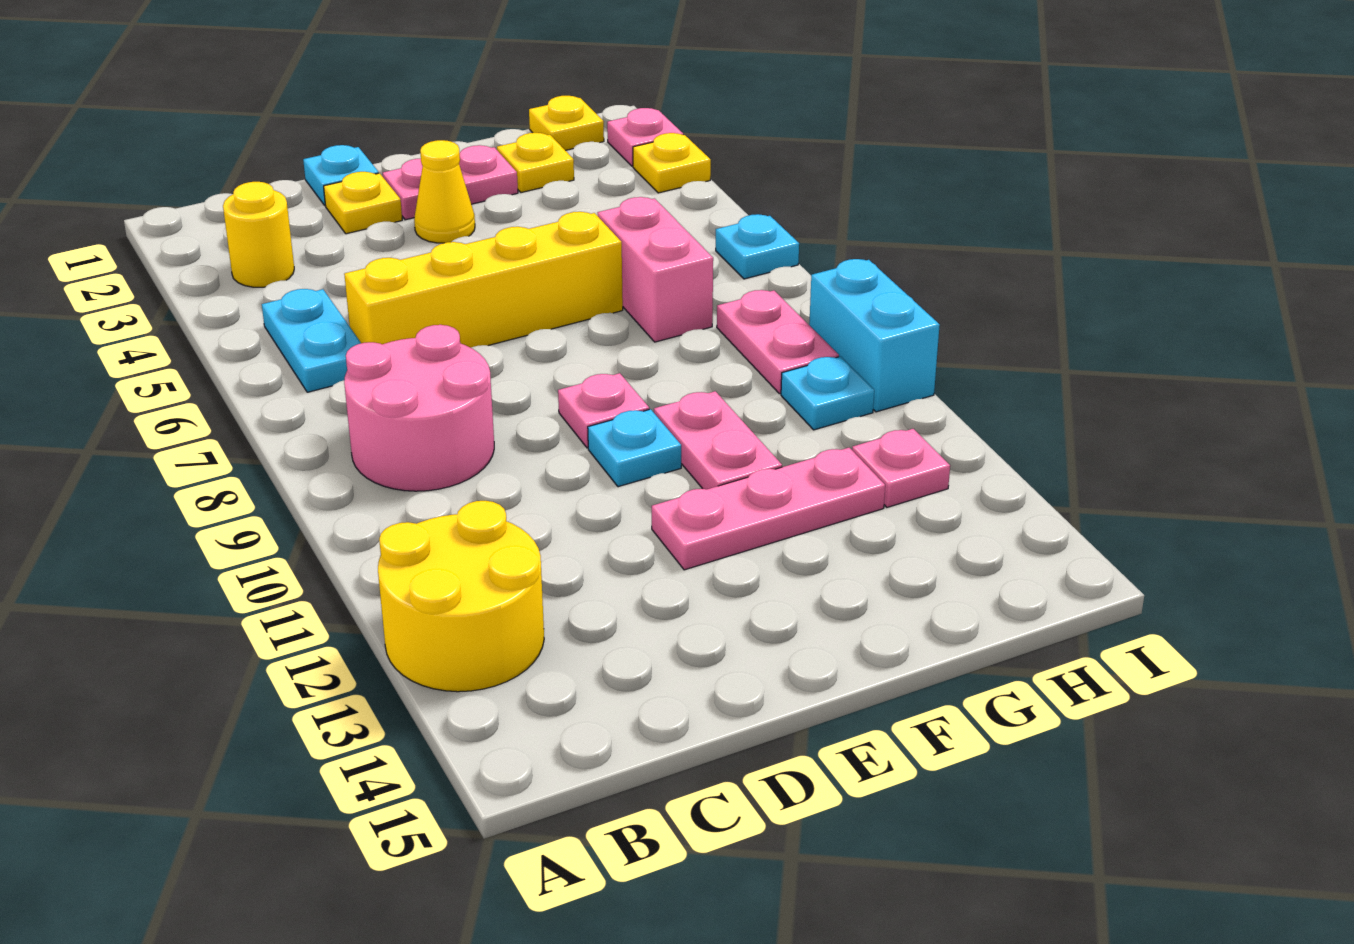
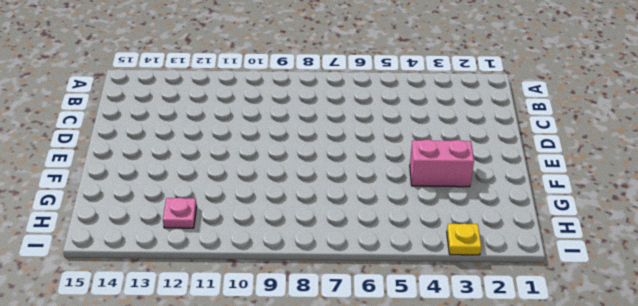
pink 1x2 brick [410,139,474,187] -> pink 1x2 brick moved to [598,197,713,342]
none -> yellow 2x2 round brick [378,501,544,692]
none -> yellow 1x1 round brick [223,182,294,287]
none -> cyan 1x2 plate [262,289,361,392]

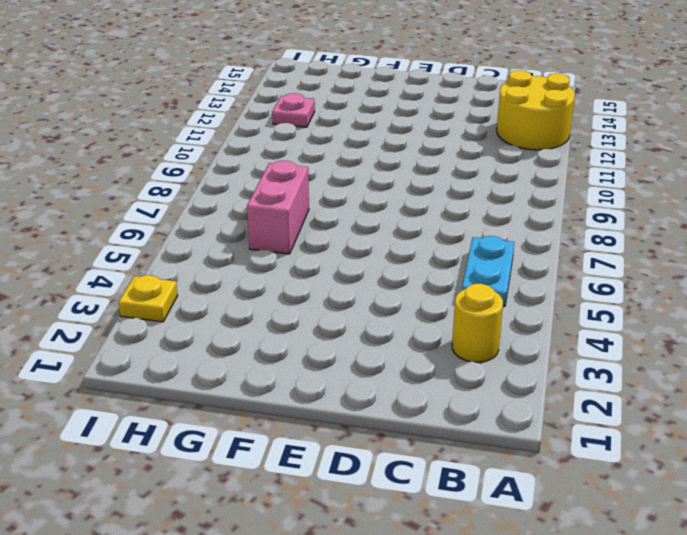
none -> pink 2x2 round brick [344,325,494,491]
none -> yellow 1x4 brick [344,212,623,348]
none -> cyan 1x1 plate [303,145,379,205]

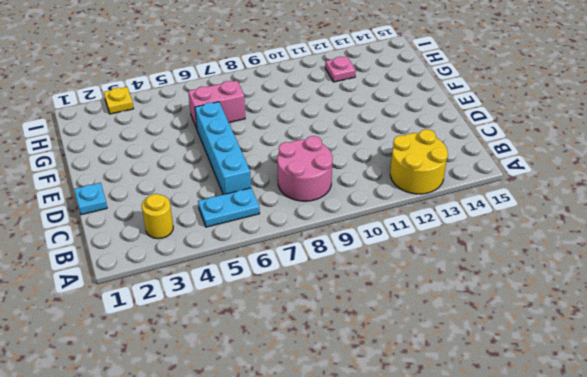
cyan 1x4 brick [195,102,251,195] -> yellow 1x4 brick [344,212,623,348]
none -> yellow 1x1 plate [324,172,402,234]
none -> pink 1x2 plate [383,145,518,220]
none -> yellow 1x1 cone [414,140,475,243]

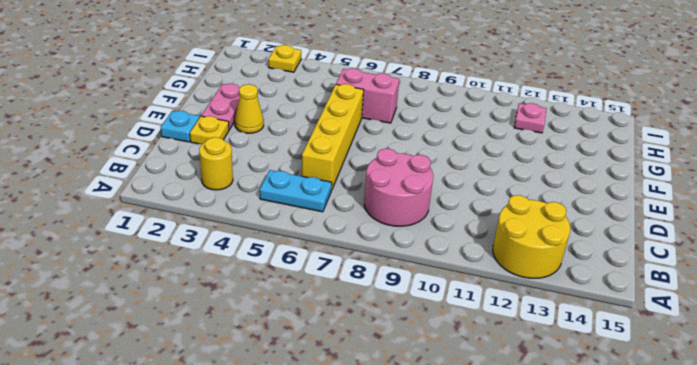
none -> pink 1x1 plate [558,373,649,448]
none -> cyan 1x1 plate [588,409,681,487]
none -> pink 1x3 plate [652,448,885,570]

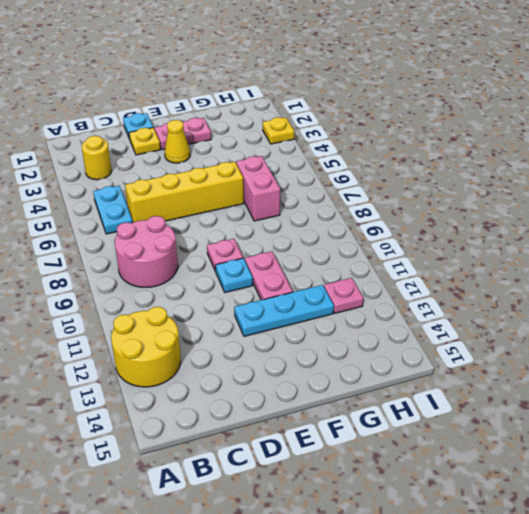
cyan 1x3 plate [234,285,334,336] -> pink 1x3 plate [652,448,885,570]
none -> yellow 1x1 plate [497,133,574,193]
none -> yellow 1x1 plate [529,96,604,150]
none -> pink 1x2 plate [717,290,839,394]

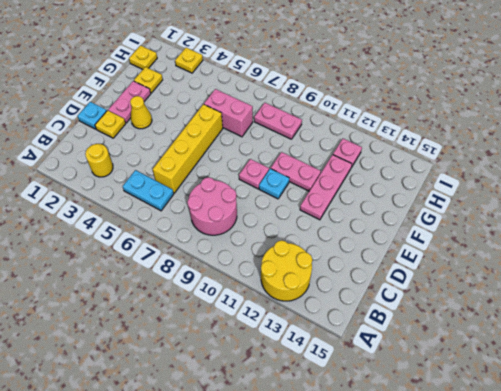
none -> cyan 1x1 plate [781,356,874,430]
none -> pink 1x1 plate [607,108,683,166]
none -> cyan 1x1 plate [716,214,799,279]

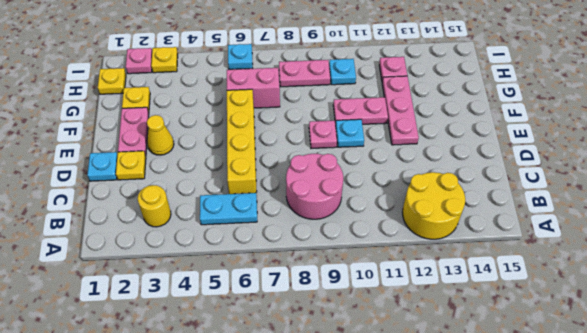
none -> cyan 1x2 brick [809,259,940,412]

